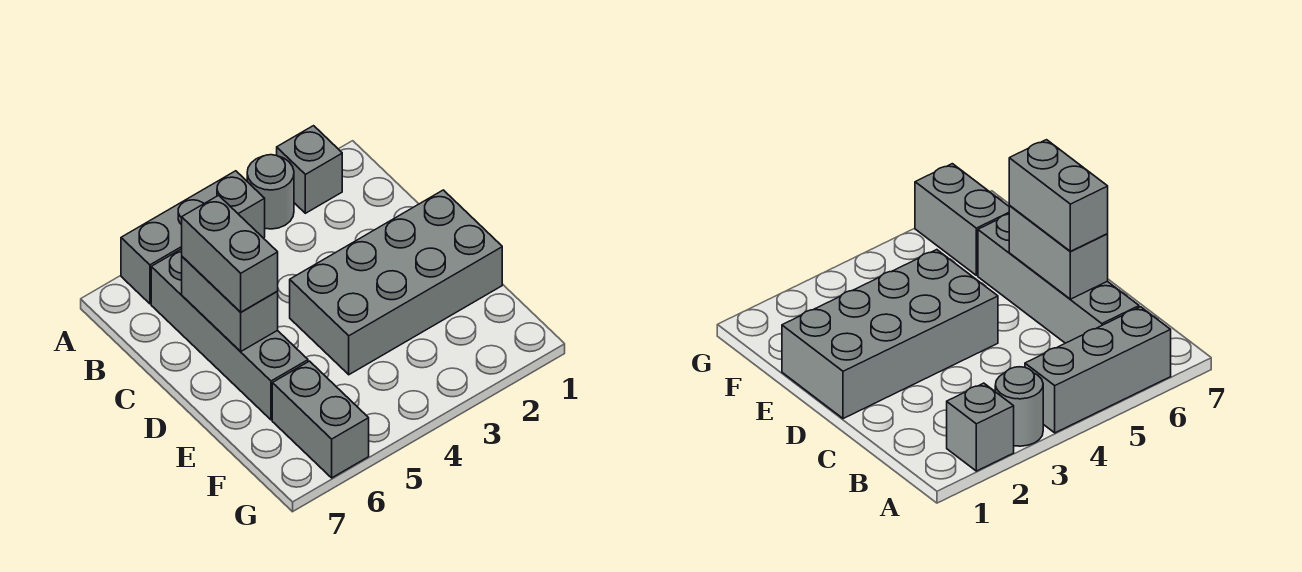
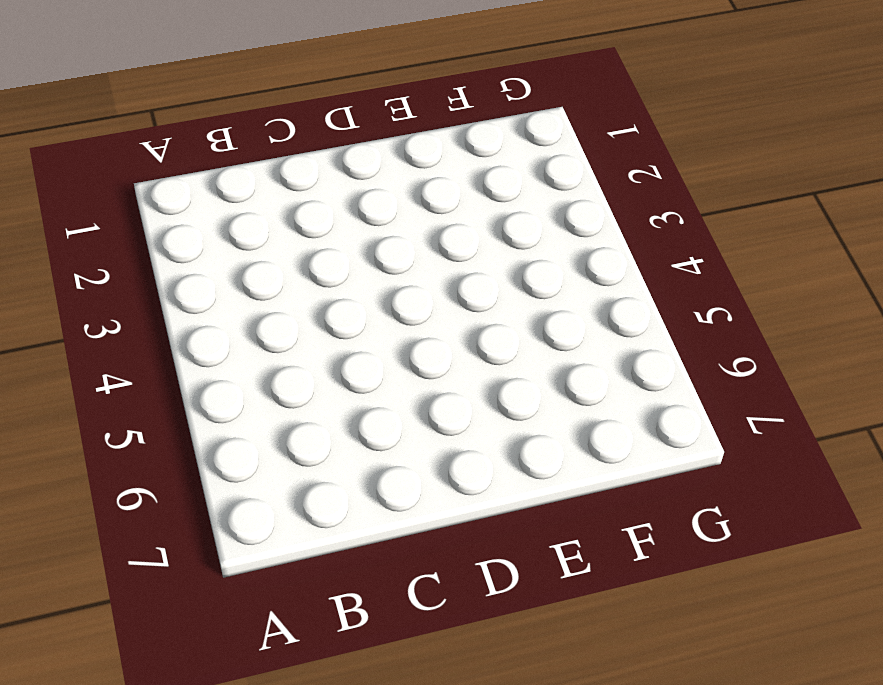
none -> grey 1x1 brick [277,126,342,213]
none -> grey 1x1 round brick [247,155,294,229]

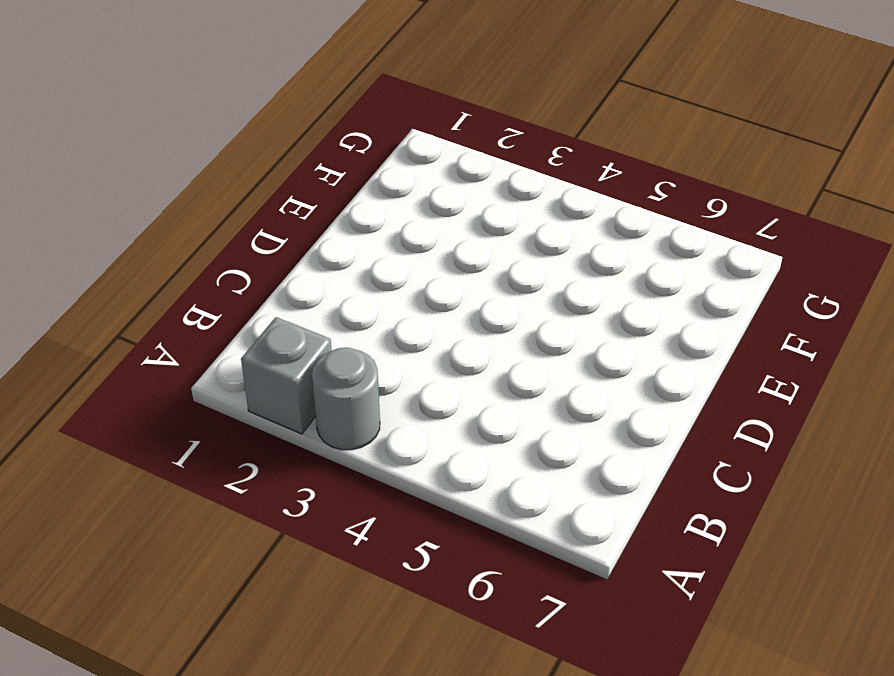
none -> grey 1x3 brick [121,171,265,304]
none -> grey 1x4 brick [151,249,308,420]

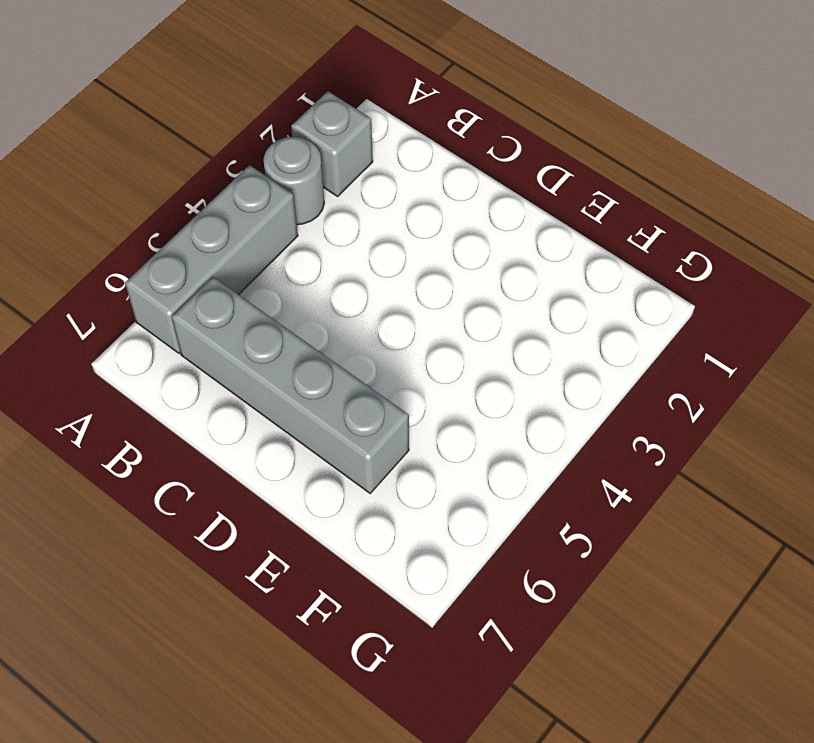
none -> grey 2x4 brick [290,190,502,375]
none -> grey 1x2 brick [272,361,369,478]

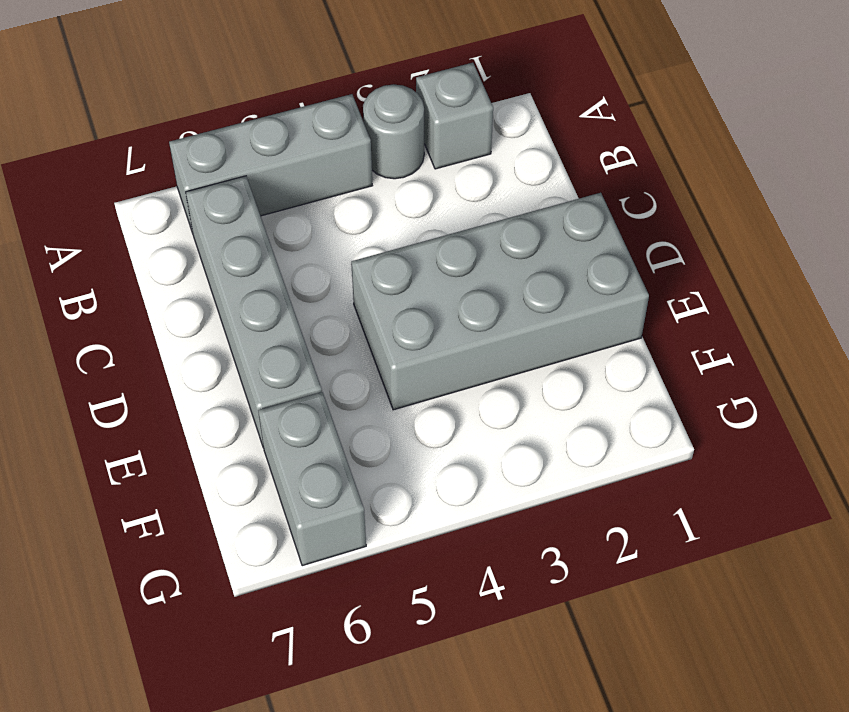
none -> grey 1x2 brick [182,257,278,352]
none -> grey 1x2 brick [182,195,278,312]

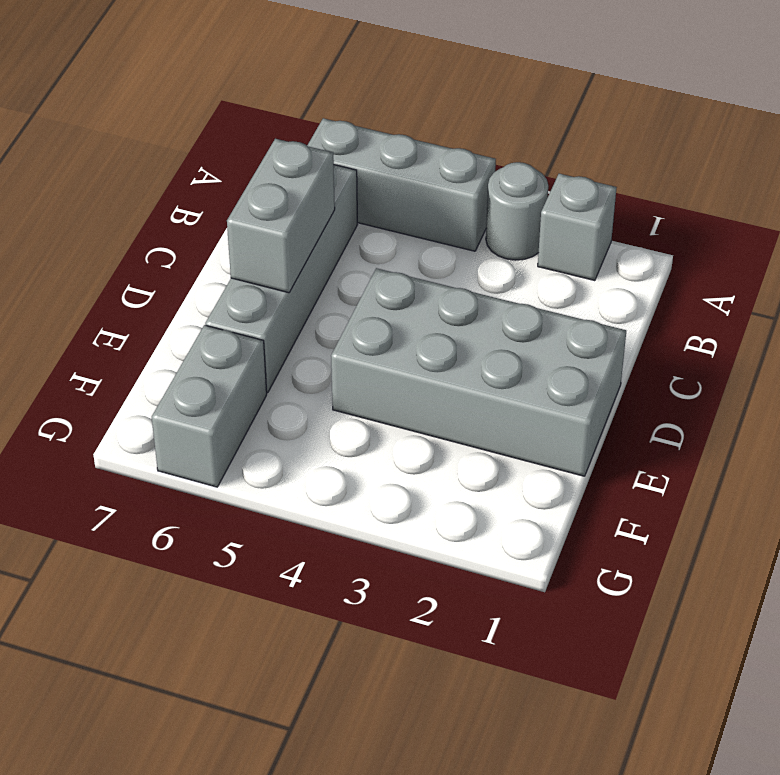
none -> grey 1x2 brick [182,195,278,312]

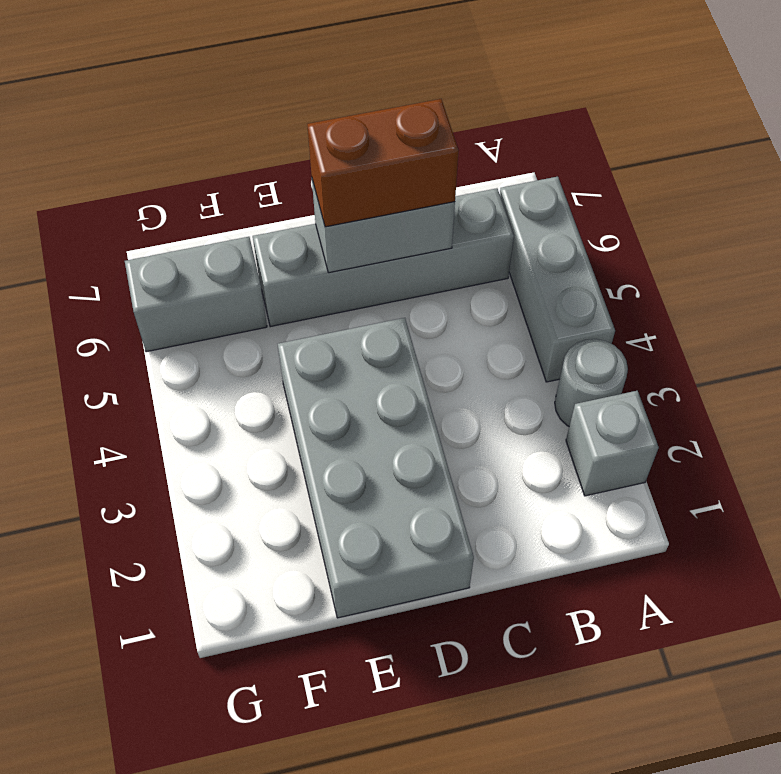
brown 1x2 brick [307,99,459,227] -> grey 1x2 brick [182,195,278,312]

